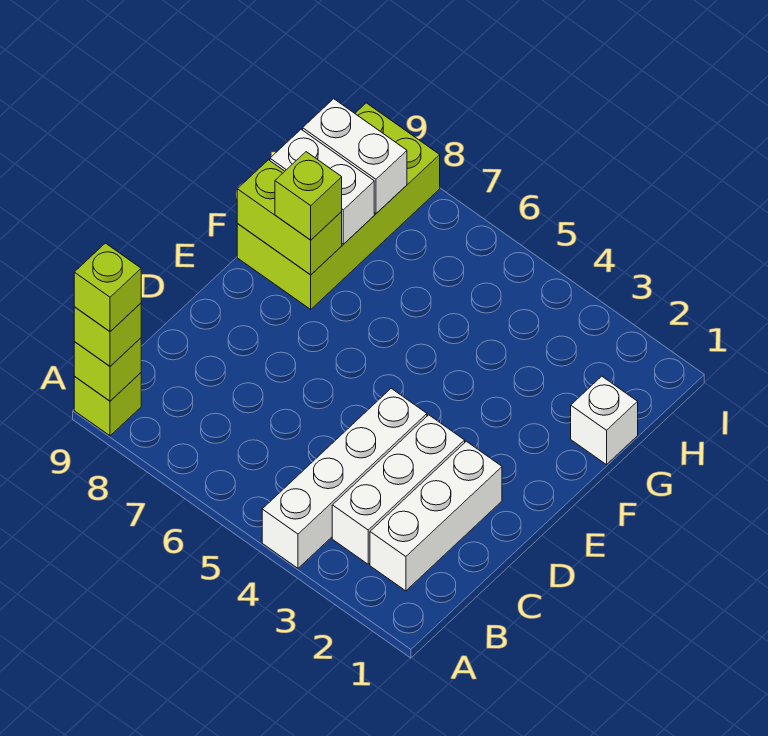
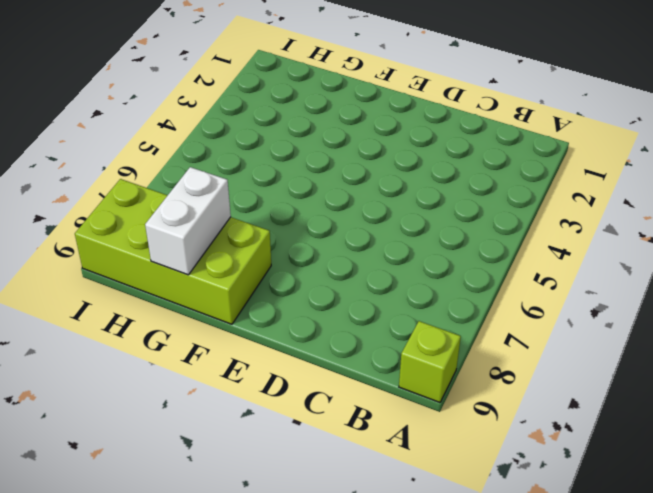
none -> white 1x4 brick [262,388,427,568]
none -> white 1x3 brick [370,441,502,591]
none -> white 1x3 brick [332,415,465,564]

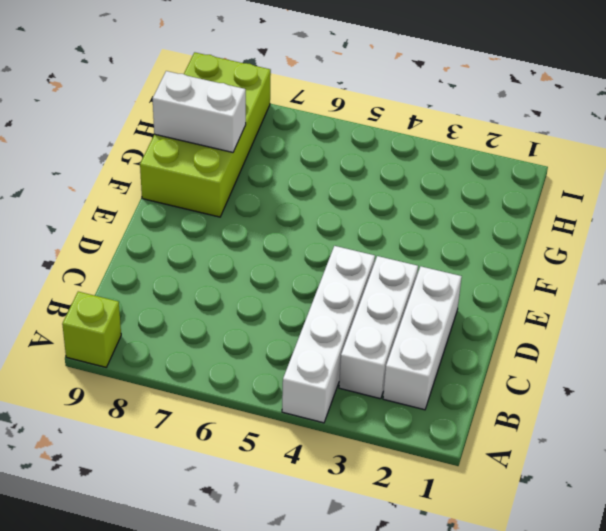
none -> white 1x1 brick [571,376,638,465]
none -> lime 1x1 brick [74,338,141,401]
none -> lime 1x2 brick [237,160,342,275]

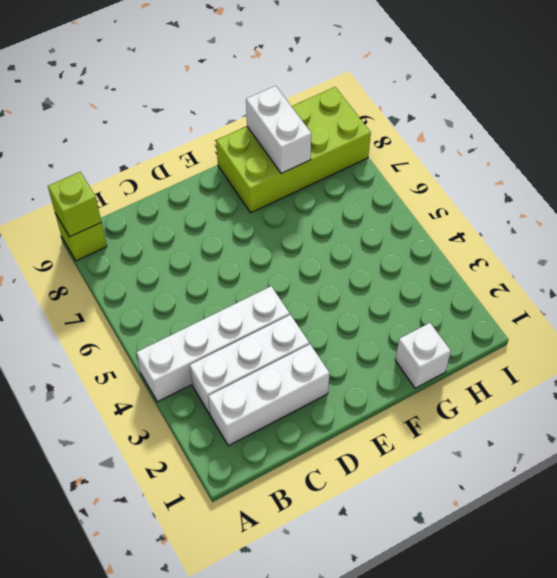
none -> lime 1x2 brick [237,160,342,275]
none -> white 1x2 brick [303,99,407,214]
none -> lime 1x1 brick [74,303,141,366]

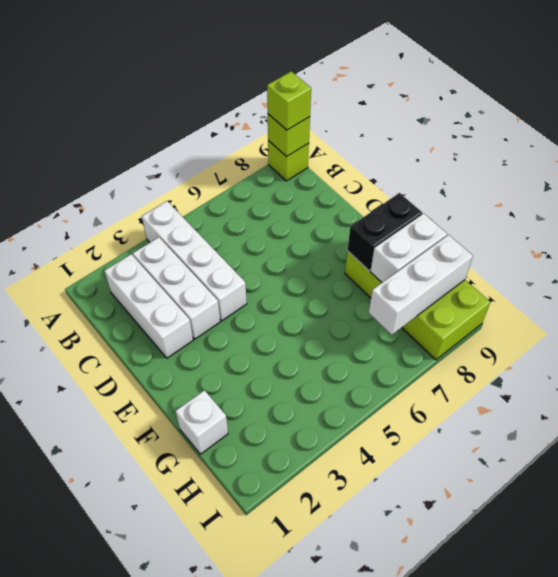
black 1x2 brick [347,193,422,271] -> lime 1x2 brick [237,160,342,275]
white 1x3 brick [369,235,473,335] -> white 1x2 brick [303,99,407,214]
none -> lime 1x1 brick [275,152,342,240]
none -> lime 1x1 brick [74,243,141,331]

